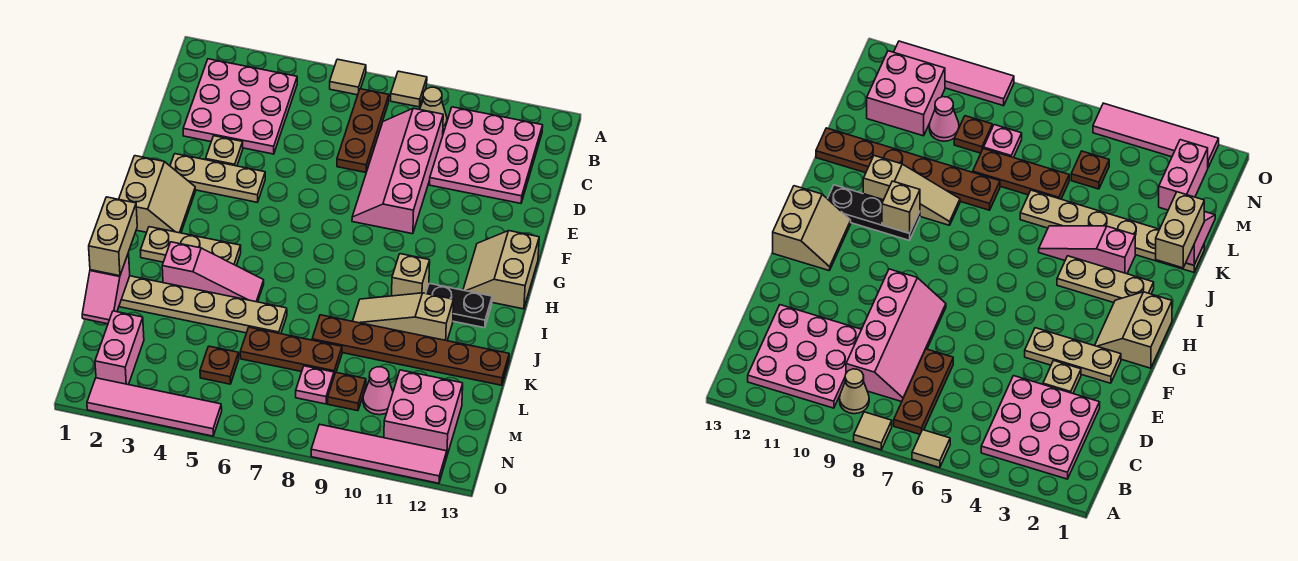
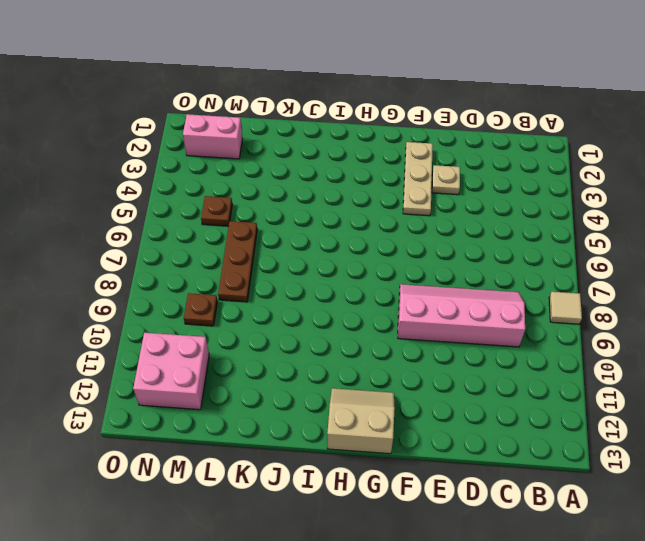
none -> tan 1x1 tile [330,59,366,95]
none -> pink 3x3 plate [183,59,297,154]
none -> brown 1x3 plate [337,89,389,172]

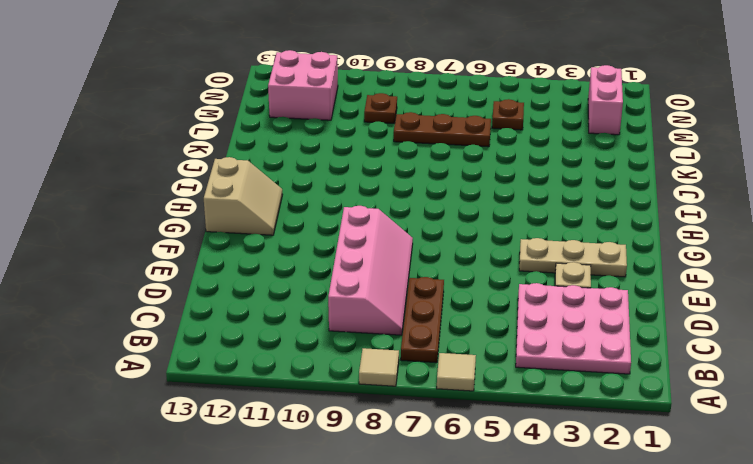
none -> tan 1x1 cone [420,87,447,130]
none -> pink 3x3 plate [430,107,543,203]
none -> tan 2x2 slope [119,156,195,233]

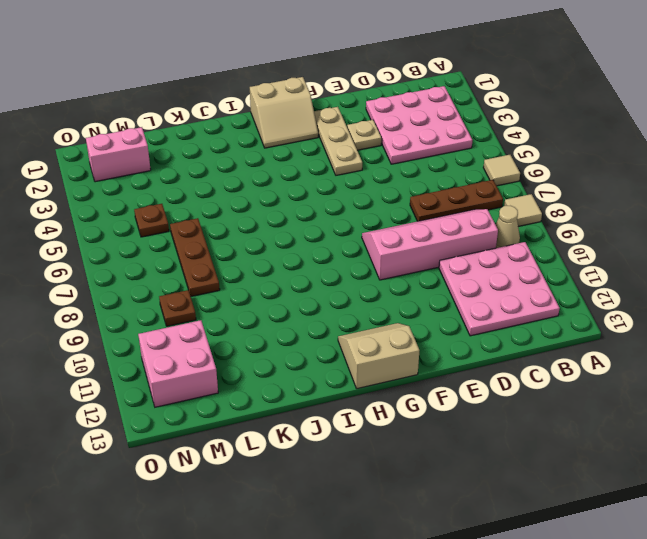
none -> tan 1x3 plate [140,227,241,266]
none -> black 1x3 plate [426,283,492,328]
none -> pink 1x3 slope [162,242,264,302]

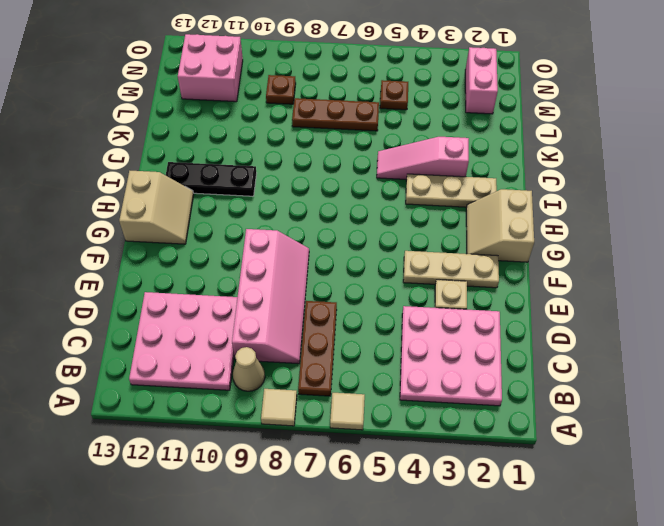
none -> tan 1x3 slope [353,293,454,341]
none -> tan 1x6 plate [119,276,287,334]
none -> brown 1x6 plate [312,315,509,385]

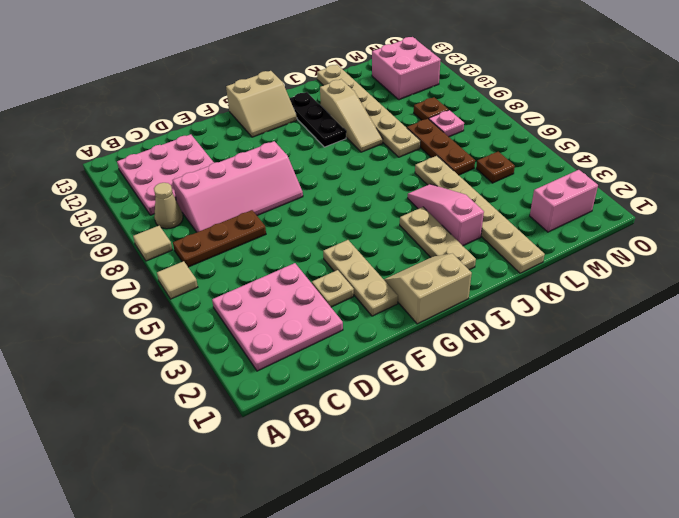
tan 1x6 plate [317,65,420,157] -> brown 1x6 plate [312,315,509,385]
none -> pink 1x1 cone [363,367,393,415]
none -> pink 1x4 tile [87,378,222,436]
none -> pink 1x4 tile [311,424,447,483]

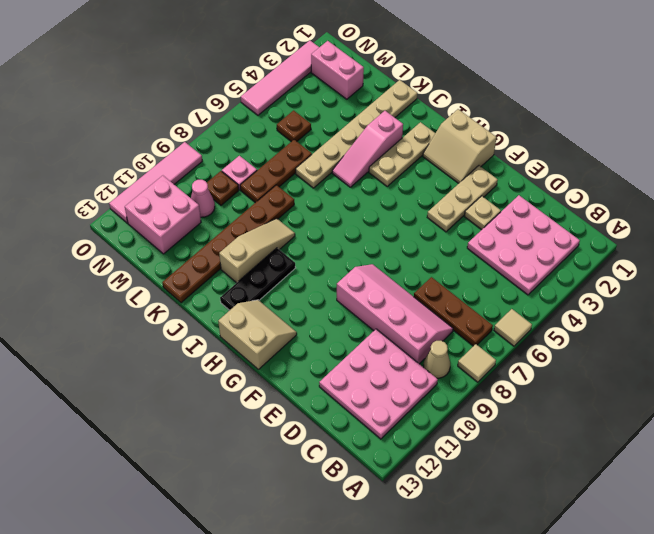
none -> tan 1x1 brick [392,254,430,296]
none -> pink 1x2 slope [82,253,130,324]
none -> tan 1x2 brick [89,197,137,276]

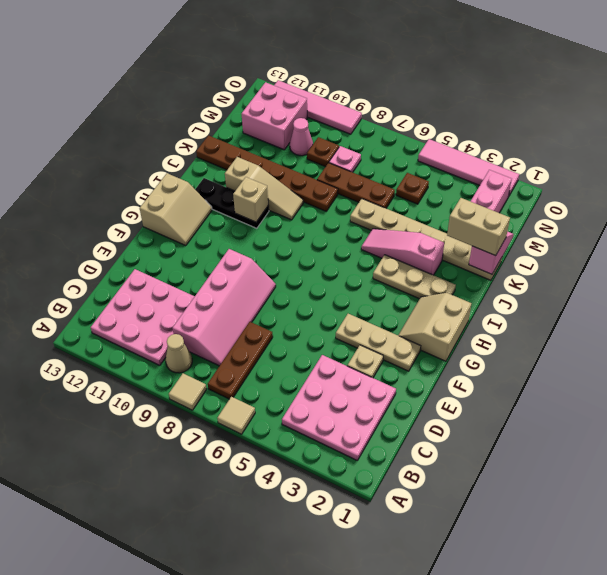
tan 1x2 brick [447,198,510,256] -> tan 1x2 brick turned to [89,197,137,276]

